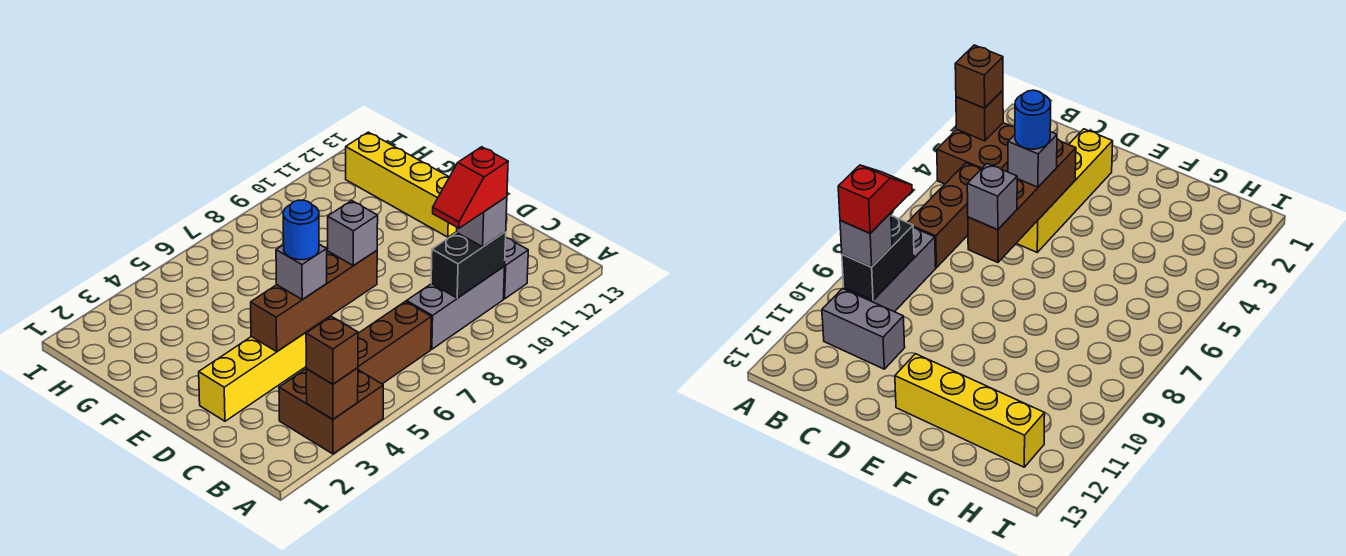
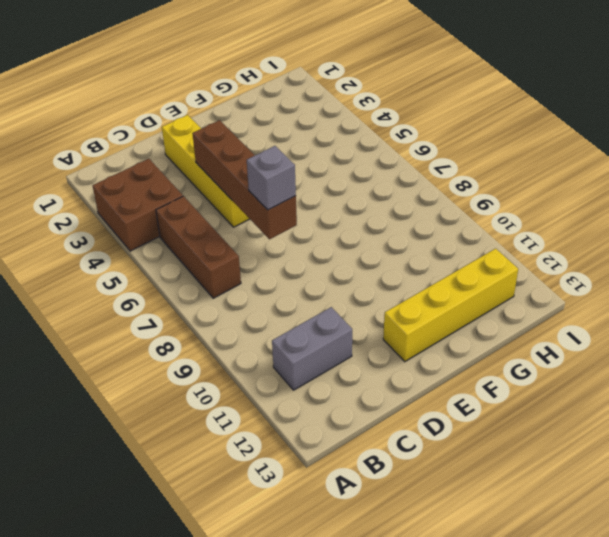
none -> grey 1x3 brick [407,266,505,349]
none -> brown 1x1 brick [306,368,358,419]
none -> black 1x2 brick [431,232,506,298]

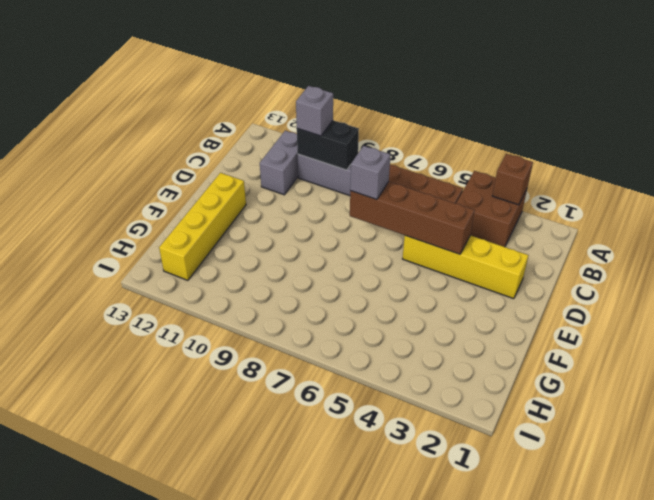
none -> brown 1x1 brick [306,316,358,384]
none -> grey 1x1 brick [276,244,327,300]
none -> red 1x2 slope [433,147,508,228]

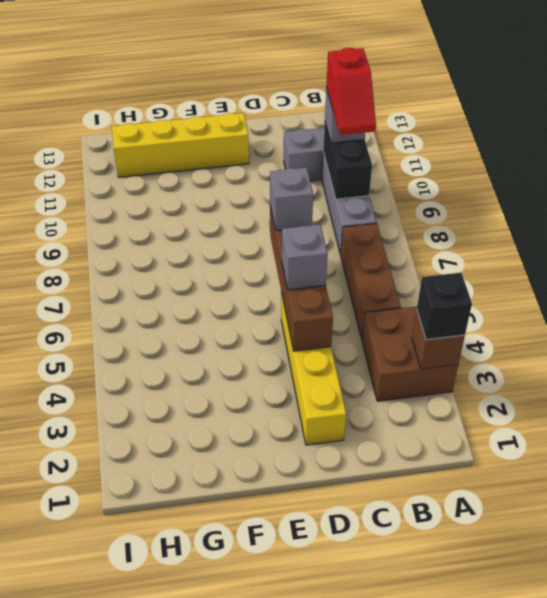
black 1x1 brick [417,273,472,340] -> brown 1x1 brick [306,316,358,384]
none -> blue 1x1 round brick [283,200,319,260]

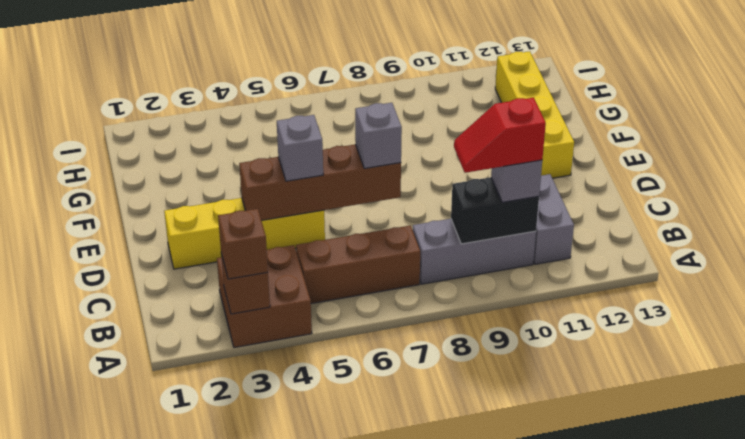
none -> blue 1x1 round brick [283,200,319,260]

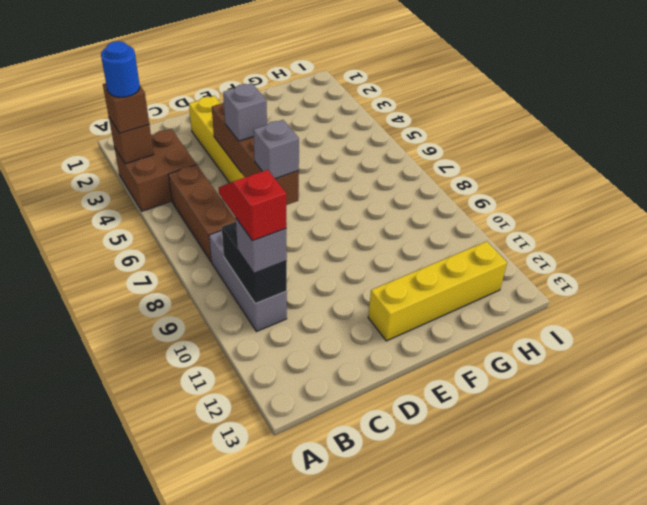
blue 1x1 round brick [101,41,140,97] -> blue 1x1 round brick moved to [283,200,319,260]
none -> grey 1x2 brick [503,238,528,299]

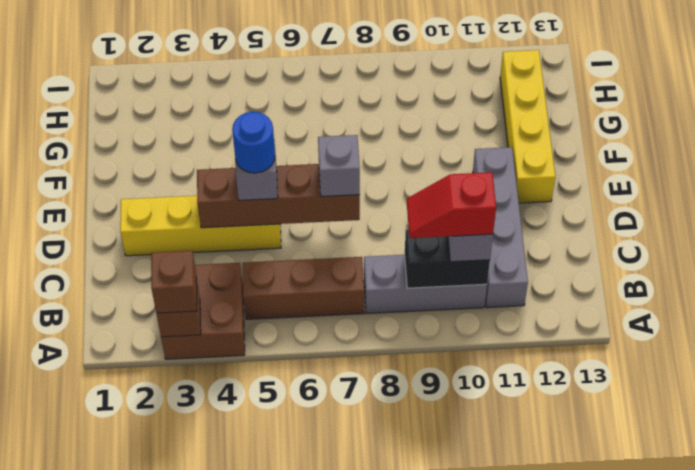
grey 1x4 brick [473,147,528,308] -> grey 1x2 brick [503,238,528,299]

